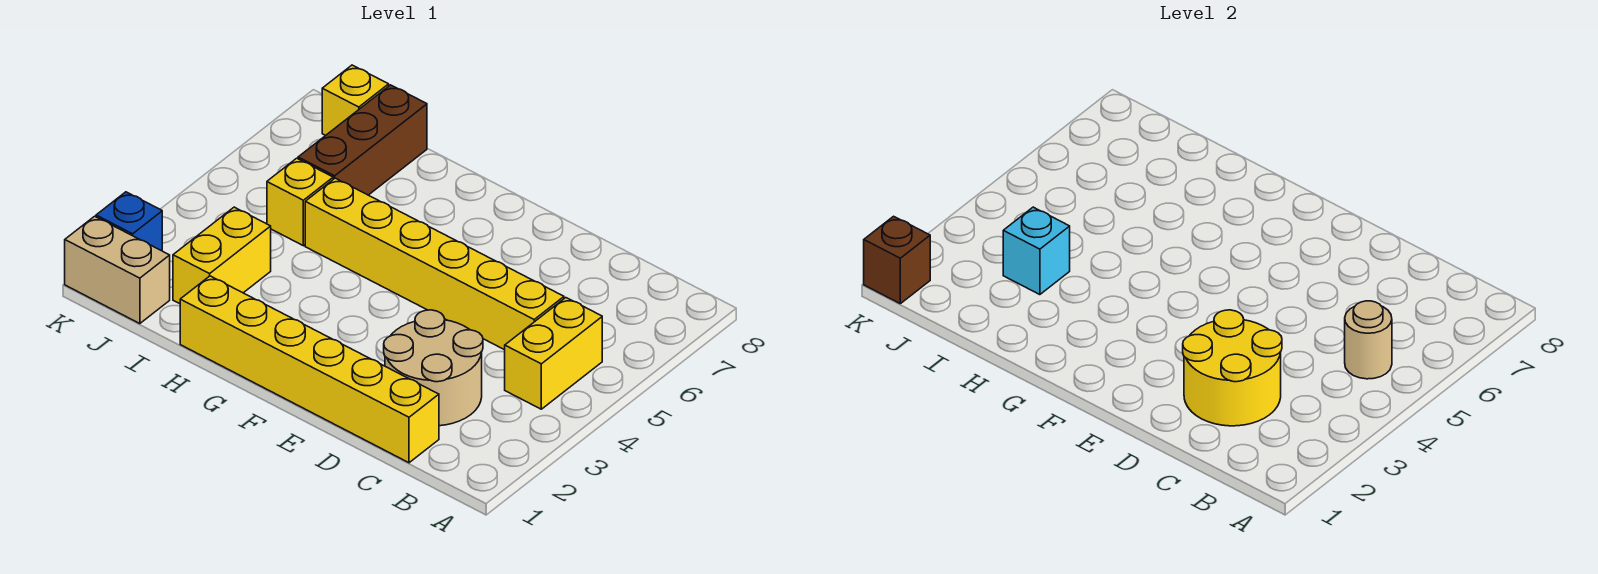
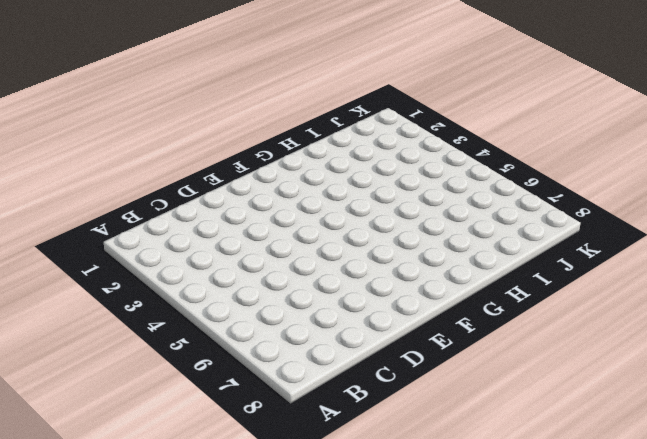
none -> yellow 1x2 brick [505,298,602,409]
none -> yellow 1x6 brick [180,276,439,463]
none -> tan 2x2 round brick [384,310,483,426]

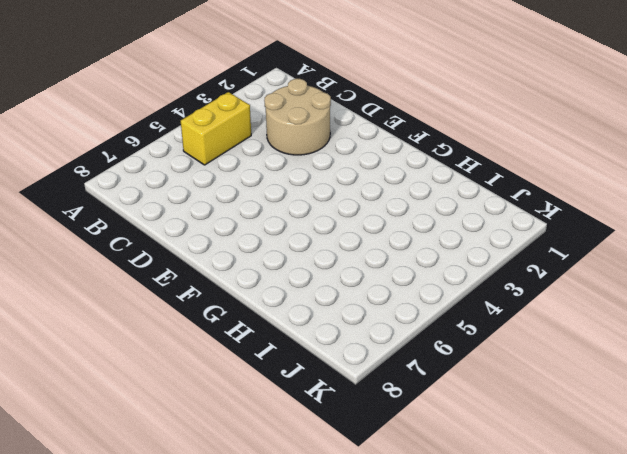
none -> yellow 1x6 brick [180,276,439,463]
none -> yellow 1x6 brick [305,178,564,350]
none -> yellow 1x2 brick [173,207,271,304]

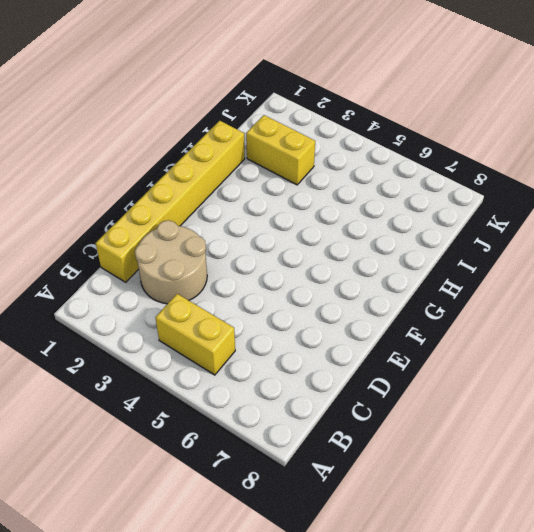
none -> yellow 1x6 brick [305,178,564,350]
none -> yellow 1x1 brick [267,158,333,246]
none -> brown 1x3 brick [298,85,427,195]

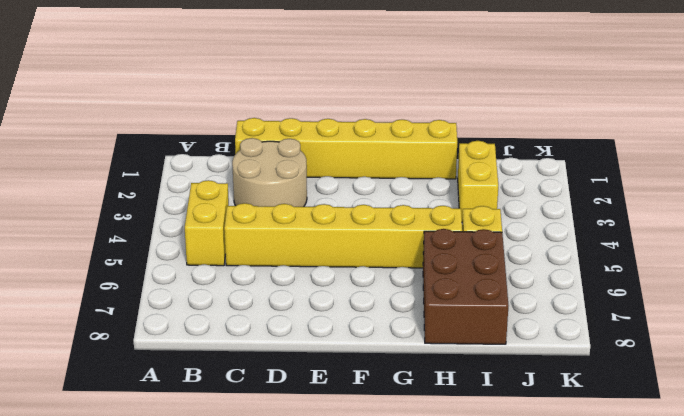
brown 2x3 brick [423,229,508,344] -> brown 1x3 brick [298,85,427,195]
none -> tan 1x2 brick [65,216,170,324]
none -> yellow 1x1 brick [322,65,389,135]
none -> blue 1x1 brick [96,192,162,251]

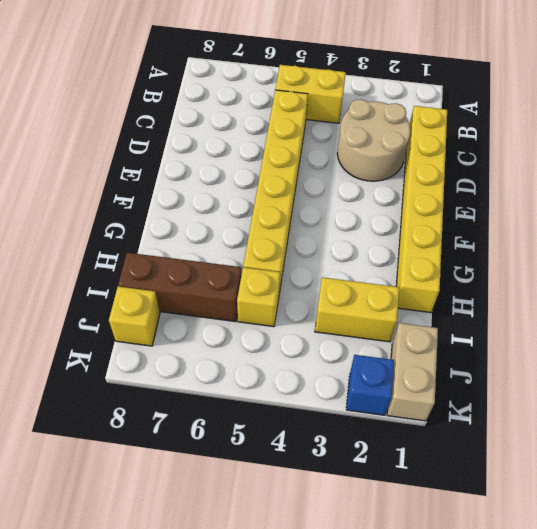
none -> tan 1x1 round brick [1345,301,1392,379]
none -> yellow 2x2 round brick [1183,310,1282,426]
none -> cyan 1x1 brick [1003,207,1070,295]

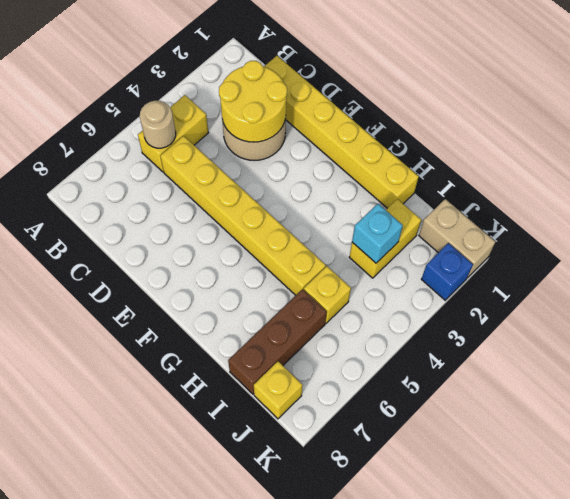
none -> brown 1x1 brick [864,216,930,304]

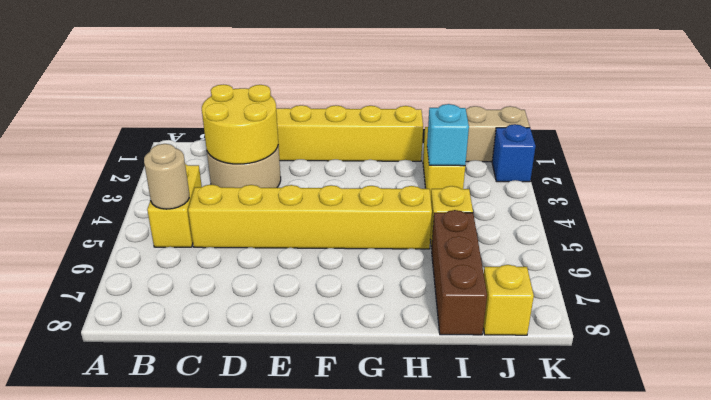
none -> brown 1x1 brick [864,216,930,304]

